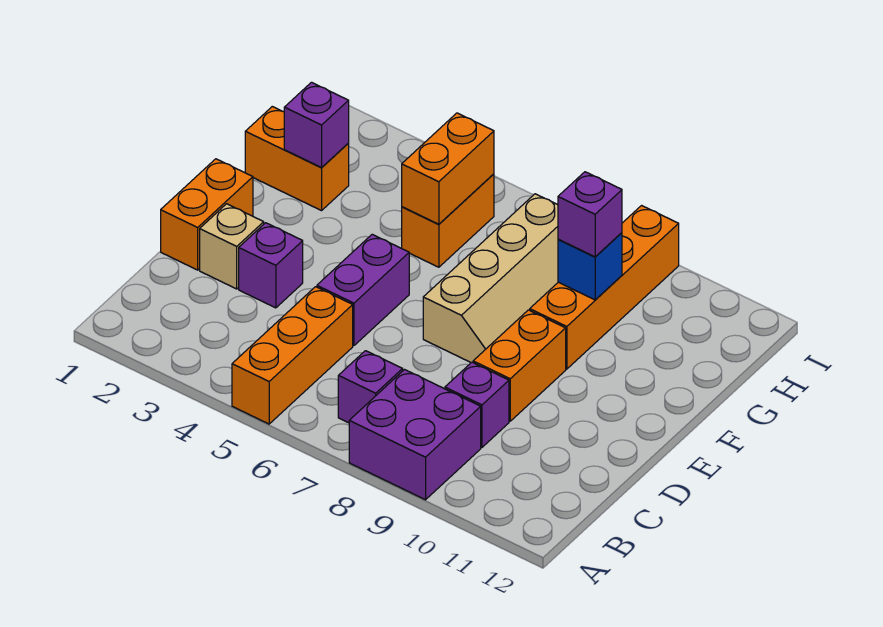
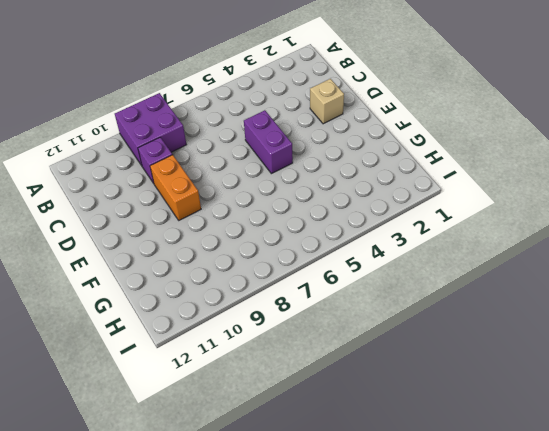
none -> orange 1x3 brick [232,287,353,424]
none -> purple 1x1 brick [338,351,403,423]
none -> orange 1x2 brick [161,159,253,270]

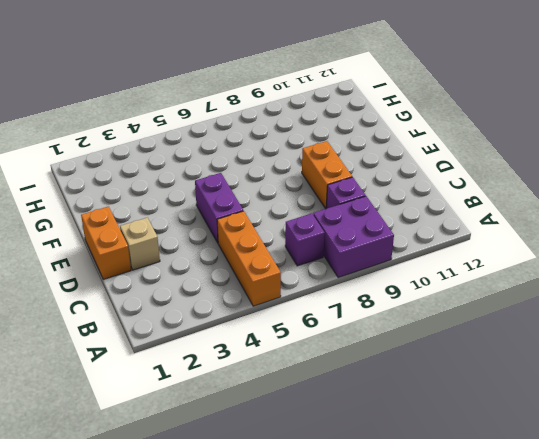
none -> purple 1x1 brick [239,223,303,308]
none -> tan 2x4 slope [423,194,558,362]
none -> orange 1x4 brick [530,206,679,369]

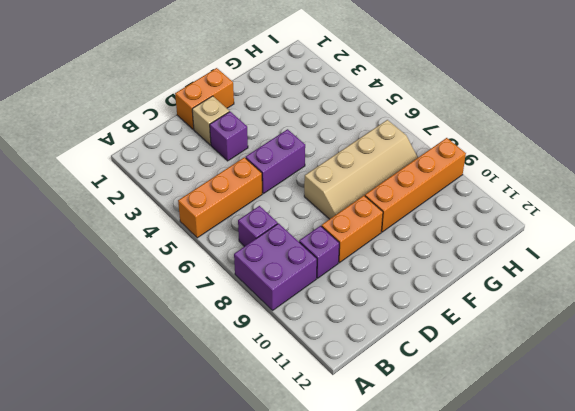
none -> orange 1x2 brick [245,107,349,211]
none -> orange 1x2 brick [402,174,494,267]
none -> purple 1x1 brick [284,82,349,168]

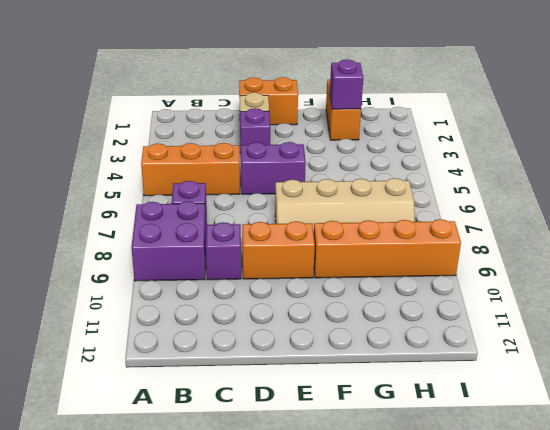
none -> orange 1x2 brick [402,174,494,267]
none -> orange 1x2 brick [402,113,494,224]
none -> blue 1x1 brick [558,233,622,300]

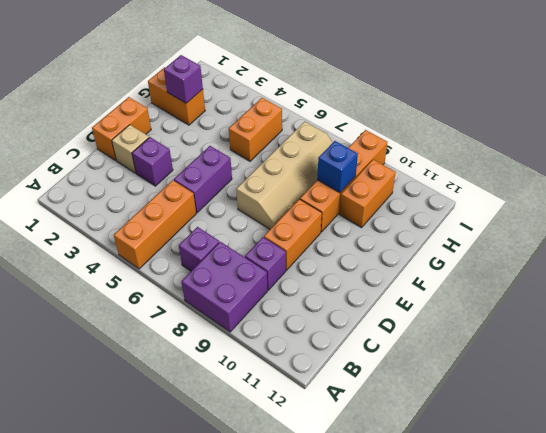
orange 1x2 brick [339,160,396,228] -> orange 1x2 brick moved to [402,113,494,224]
none -> purple 1x1 brick [558,172,622,257]

